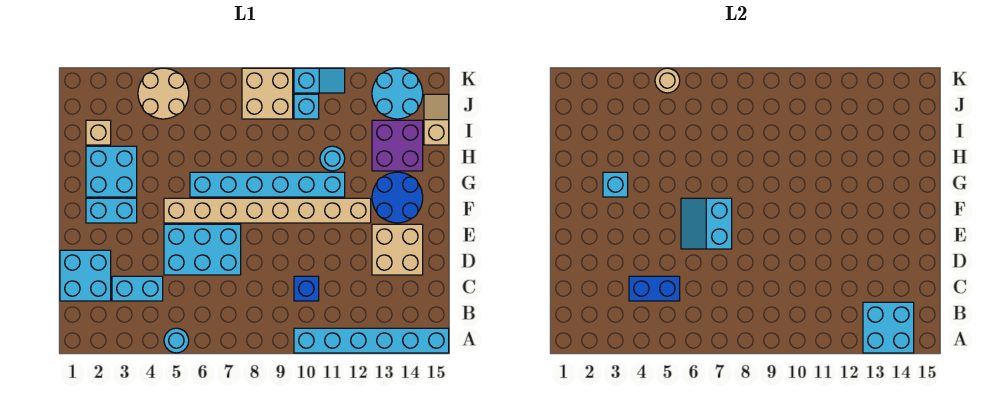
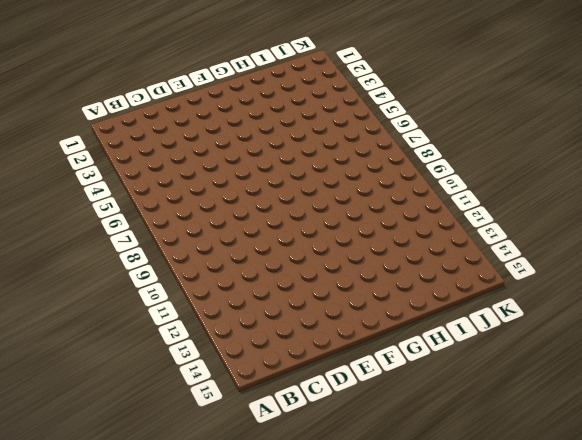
none -> cyan 1x1 round brick [164,328,189,353]
none -> cyan 1x6 brick [294,328,449,353]
none -> cyan 2x2 brick [60,250,111,301]

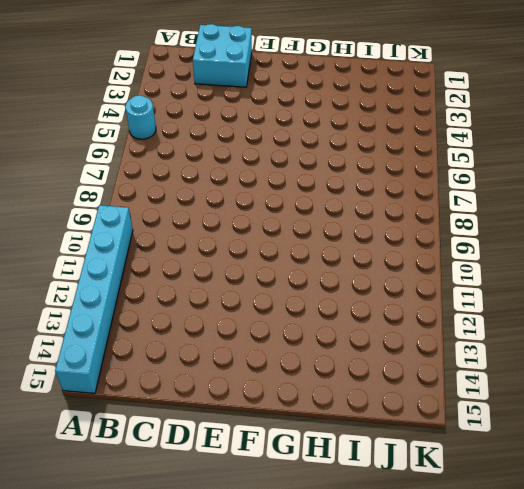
none -> cyan 1x2 brick [112,276,163,301]
none -> blue 1x1 brick [294,276,319,301]
none -> cyan 2x3 brick [164,224,241,275]

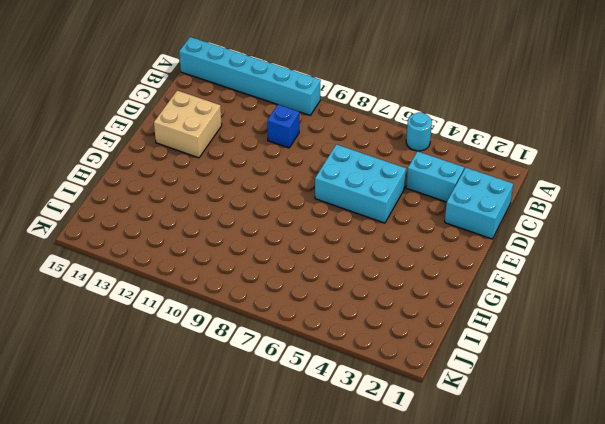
none -> cyan 1x2 brick [86,198,137,223]
none -> tan 1x8 brick [164,198,371,223]
none -> blue 2x2 round brick [372,172,423,223]

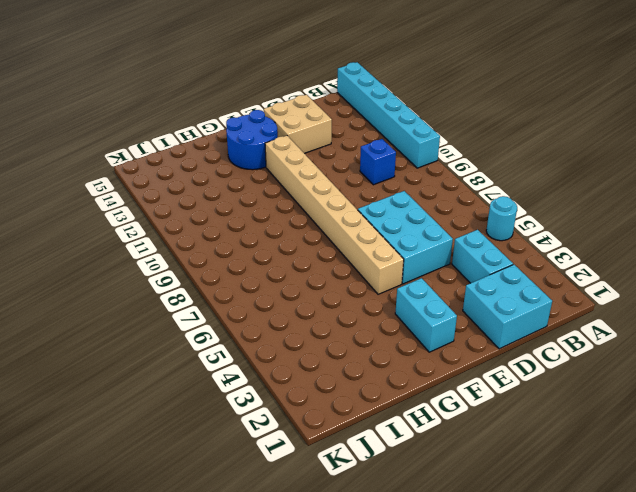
none -> cyan 2x2 brick [86,146,137,197]
none -> cyan 1x6 brick [190,172,345,197]
none -> cyan 1x1 round brick [320,146,345,171]

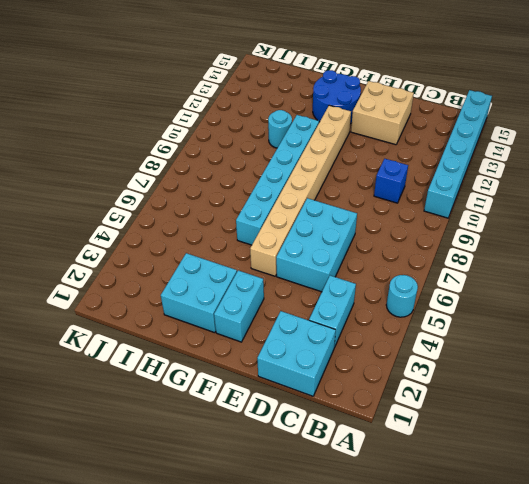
none -> purple 2x2 brick [372,120,423,171]
none -> tan 1x1 brick [86,120,111,145]
none -> tan 1x2 slope [424,94,449,145]

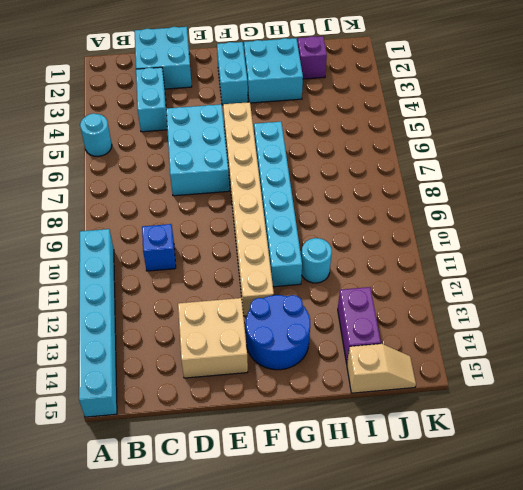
purple 1x1 brick [298,36,327,79] -> tan 1x1 brick [86,120,111,145]
purple 1x2 brick [338,287,381,363] -> purple 2x2 brick [372,120,423,171]
none -> tan 2x2 round brick [138,68,189,119]
none -> tan 2x2 brick [242,68,293,119]
none -> cyan 1x1 brick [294,94,319,119]

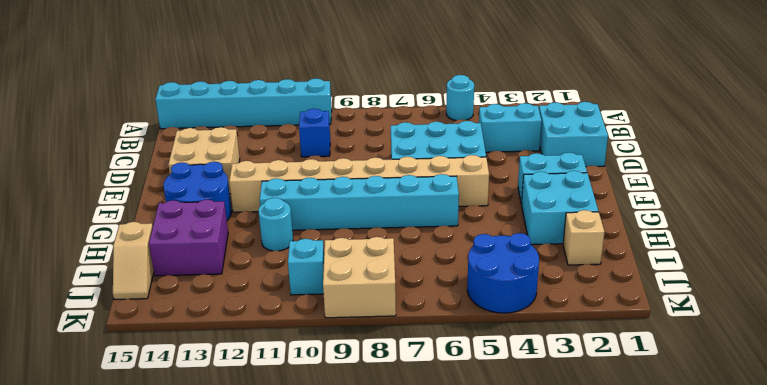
blue 2x2 round brick [467,233,539,313] -> tan 2x2 round brick [138,68,189,119]
none -> cyan 2x2 round brick [372,68,423,119]
none -> cyan 1x2 slope [294,68,345,93]
none -> cyan 2x2 brick [863,302,914,353]

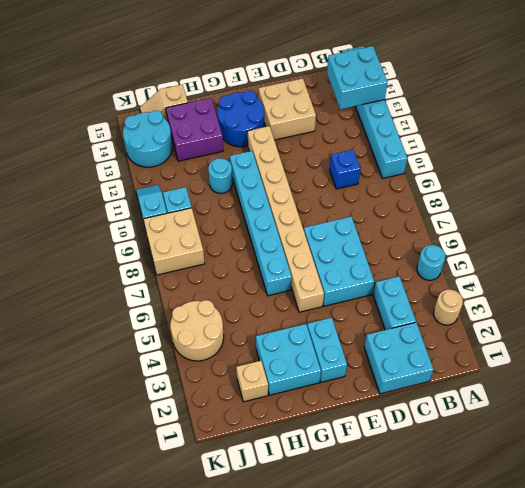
tan 1x1 round brick [433,289,463,325] -> tan 1x1 round brick moved to [655,68,680,93]
none -> blue 1x2 brick [629,276,680,301]
none -> cyan 2x2 slope [681,198,732,249]
none -> cyan 1x1 brick [603,172,628,197]

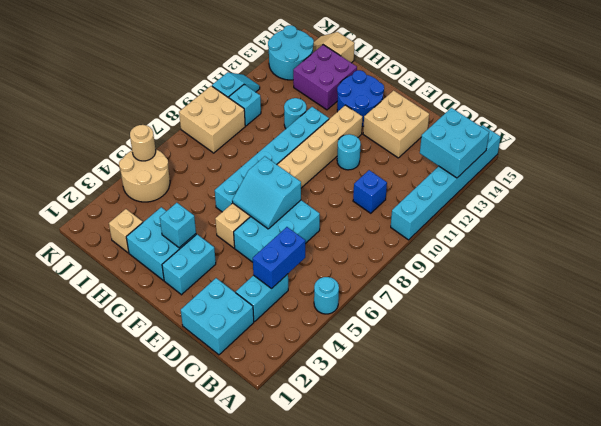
cyan 1x1 round brick [337,134,361,170] -> none

